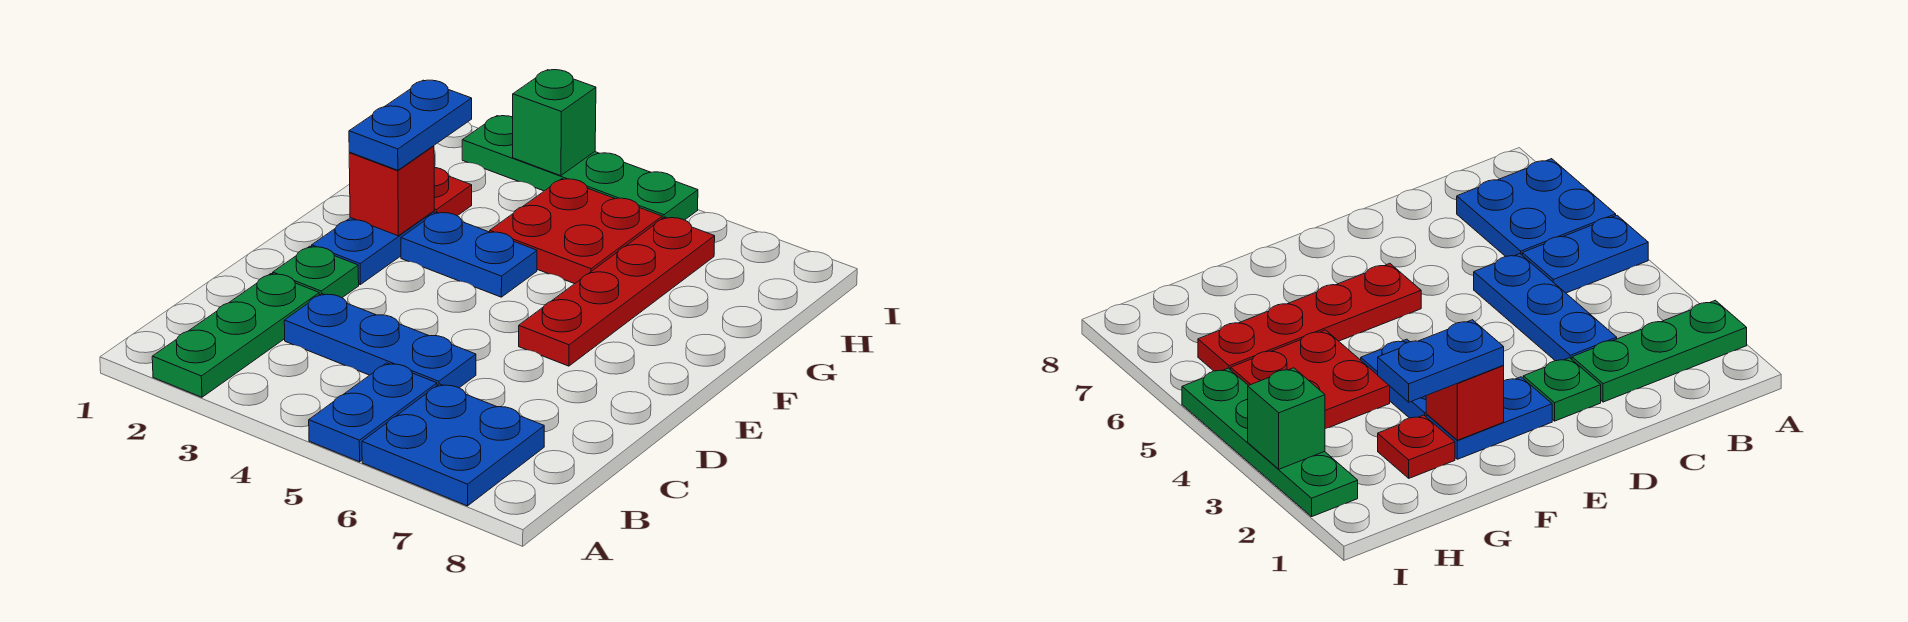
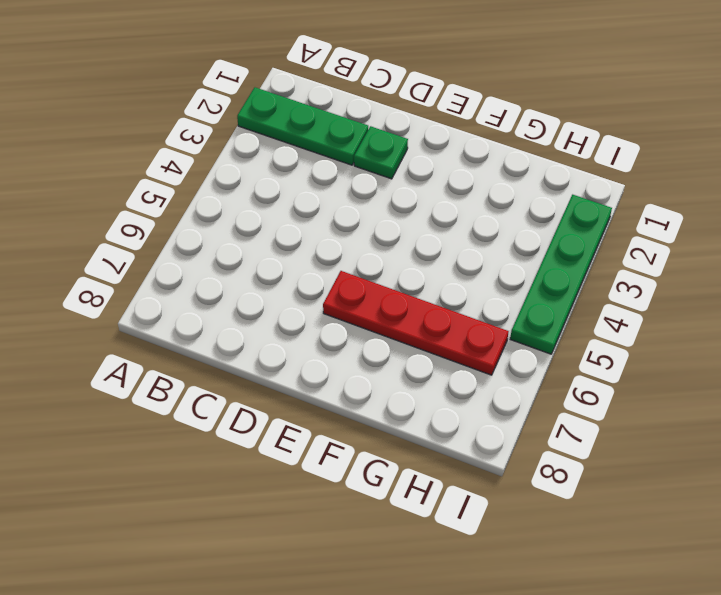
none -> blue 1x2 plate [309,363,437,462]
none -> blue 2x2 plate [362,384,544,506]
none -> blue 1x3 plate [284,294,476,388]

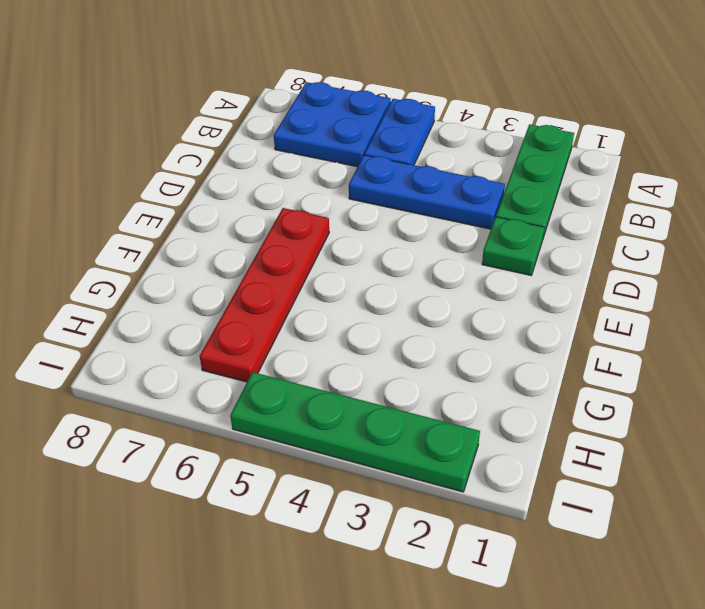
none -> blue 1x2 plate [312,211,434,285]
none -> blue 1x2 plate [401,212,537,297]
none -> red 1x1 plate [434,167,472,216]

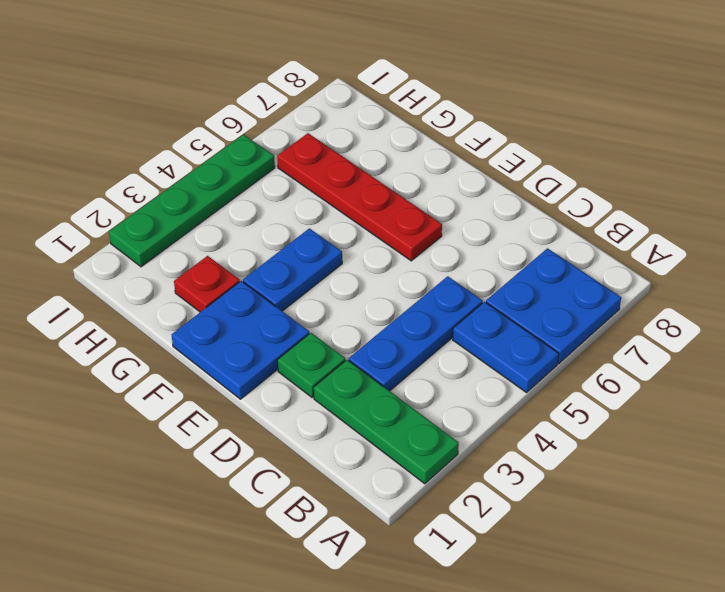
blue 2x2 plate [172,281,309,399] -> blue 1x2 plate [312,211,434,285]
none -> red 2x2 plate [490,179,662,284]
none -> red 1x1 brick [349,146,434,236]
none -> green 1x1 brick [513,70,596,176]

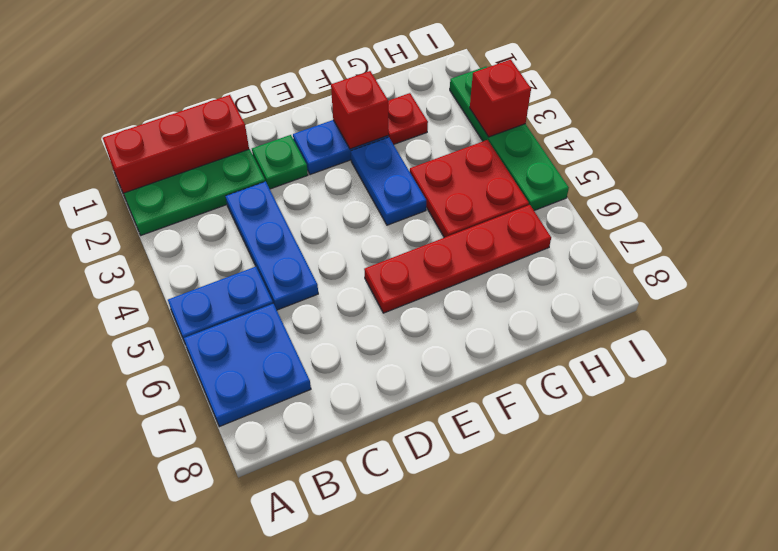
red 1x3 brick [103,95,249,197] -> none
red 1x1 brick [470,59,531,137] -> green 1x1 brick [513,70,596,176]
none -> blue 1x2 plate [349,80,472,170]

